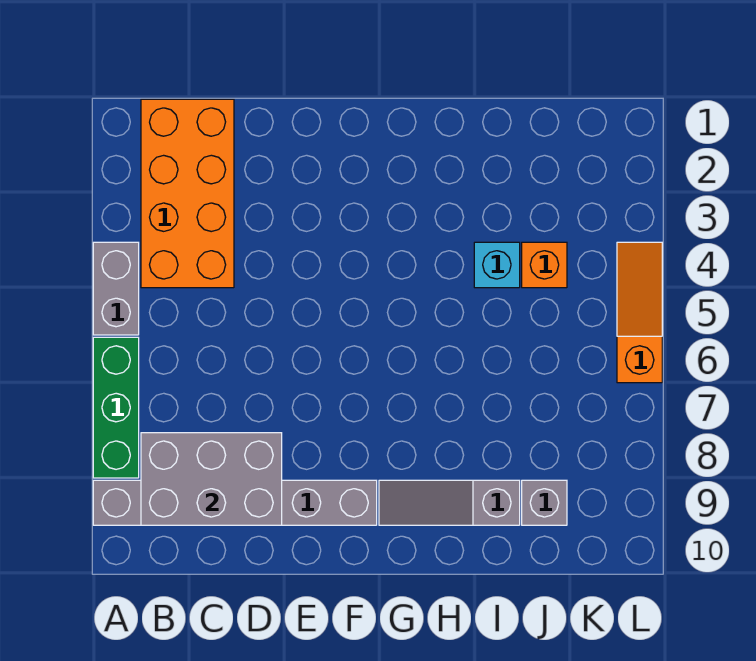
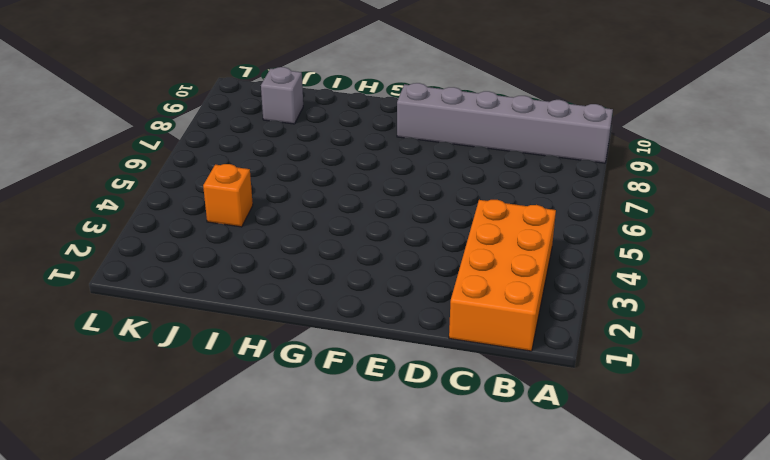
none -> grey 1x2 brick [93,242,139,335]
none -> green 1x3 brick [93,337,139,478]

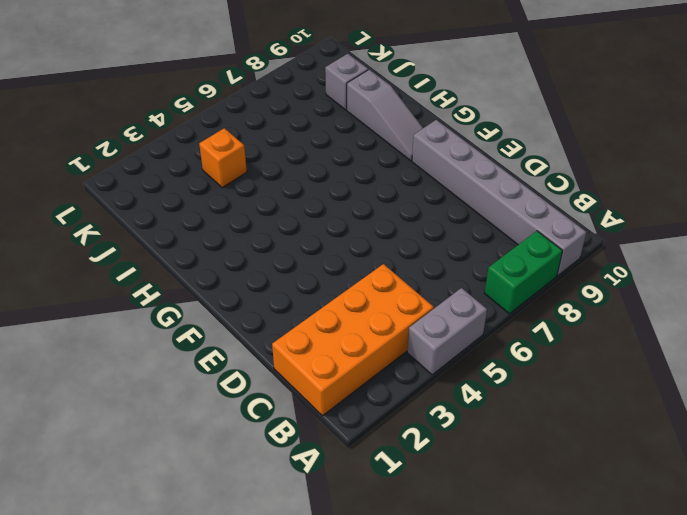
green 1x2 brick [485,231,562,314] -> green 1x3 brick [93,337,139,478]
none -> cyan 1x1 brick [474,242,520,288]
none -> orange 1x3 slope [617,242,662,383]

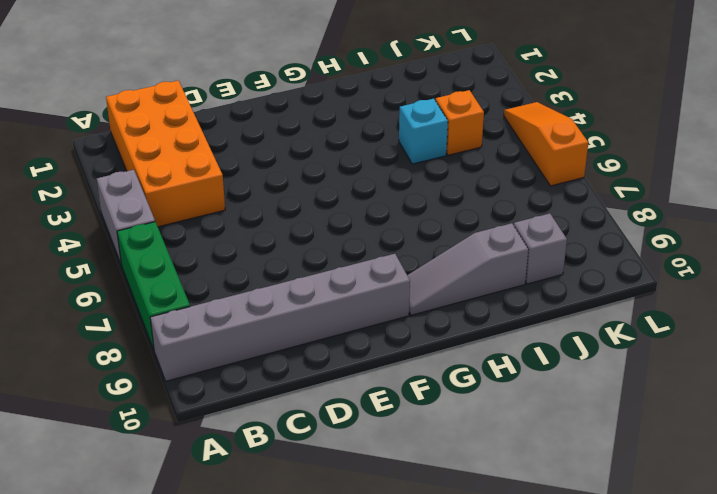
none -> grey 2x3 brick [141,433,282,525]

